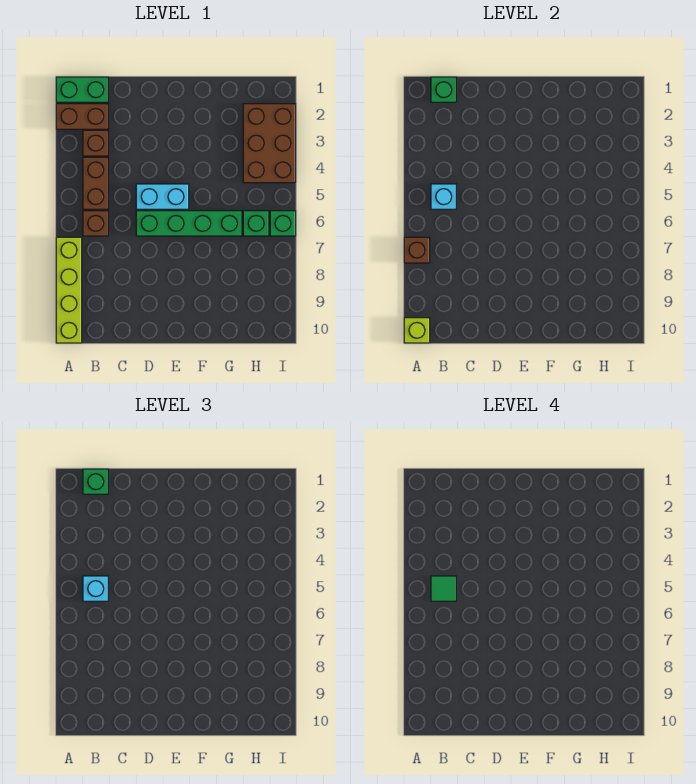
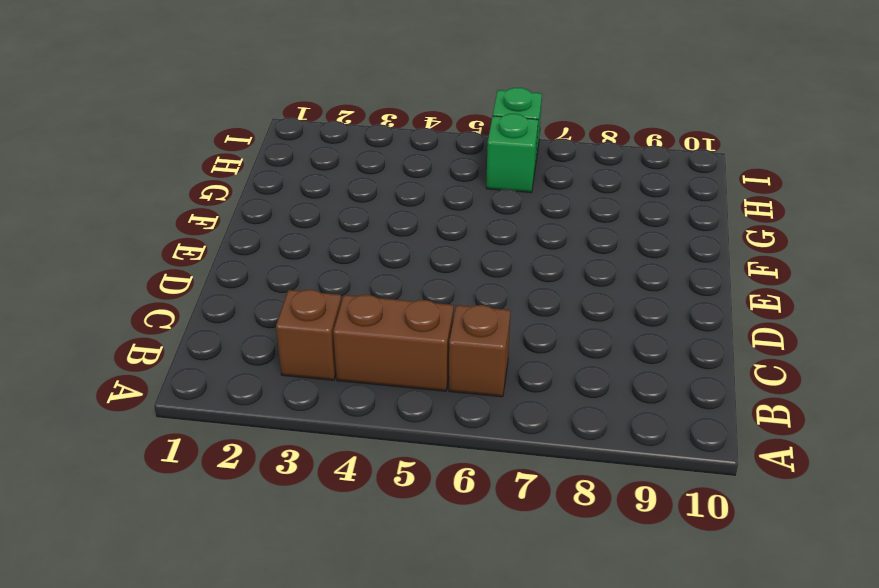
none -> green 1x2 brick [56,77,108,102]
none -> brown 1x2 brick [56,104,108,129]
none -> lime 1x4 brick [56,237,82,343]

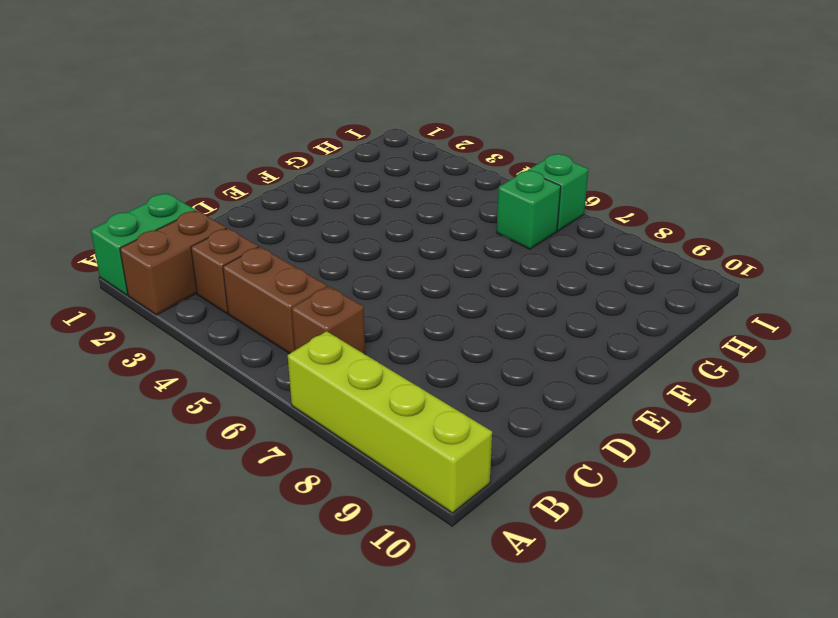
none -> cyan 1x2 brick [136,184,189,209]
none -> green 1x4 brick [136,211,242,236]
none -> brown 2x3 brick [243,104,296,183]

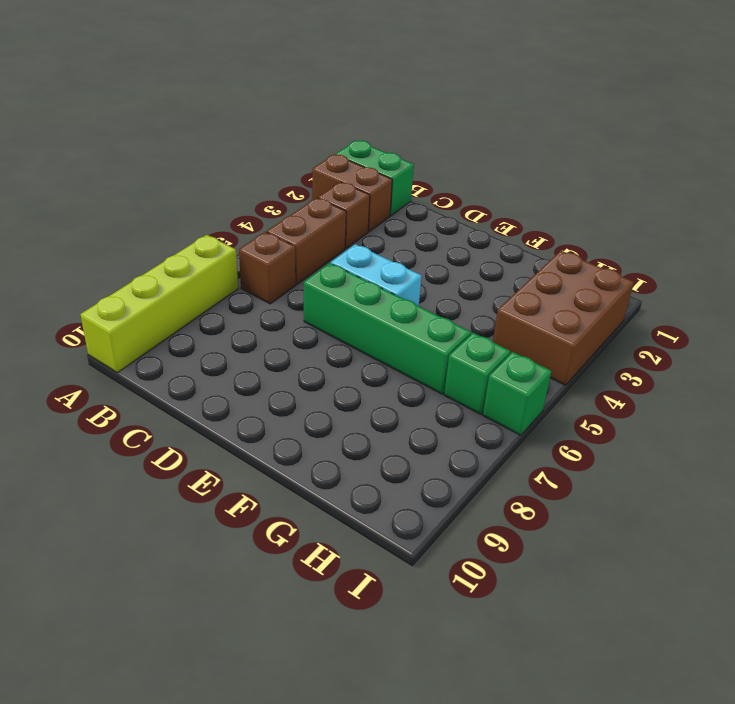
none -> brown 1x1 brick [404,237,430,263]
none -> lime 1x1 brick [404,318,430,343]
none -> green 1x1 brick [431,77,456,102]

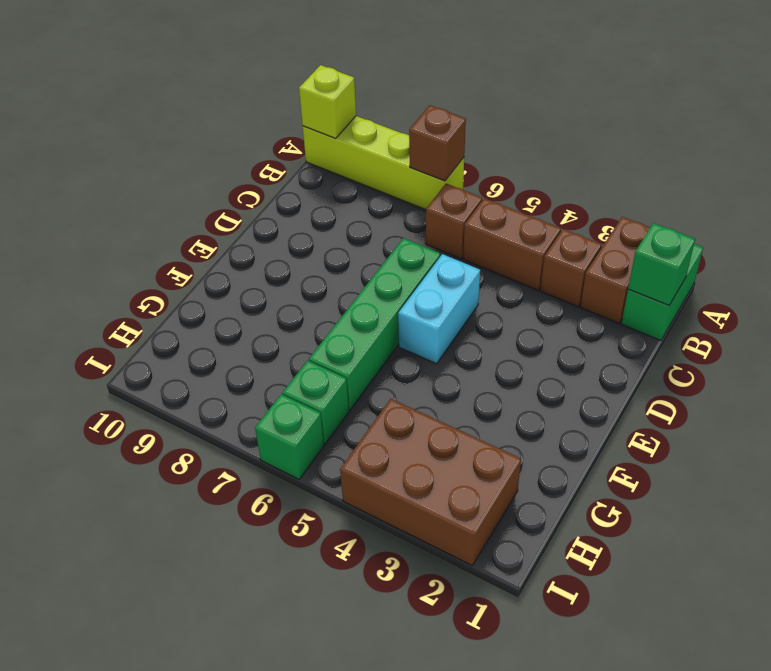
none -> cyan 1x1 brick [431,184,456,209]
none -> green 1x1 brick [83,469,108,494]
none -> cyan 1x1 brick [83,576,108,601]

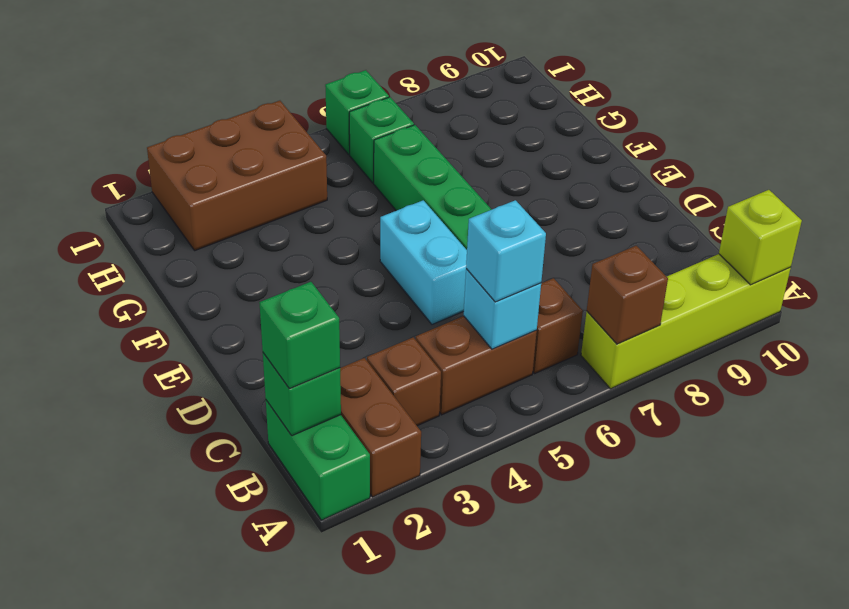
none -> green 1x1 tile [431,576,456,601]

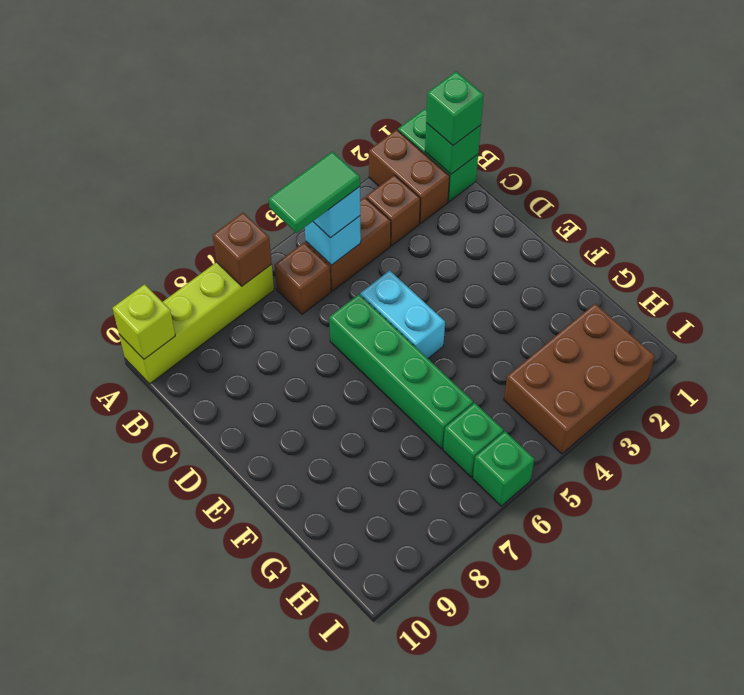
green 1x2 tile [269,152,360,233] -> green 1x1 tile [431,576,456,601]

